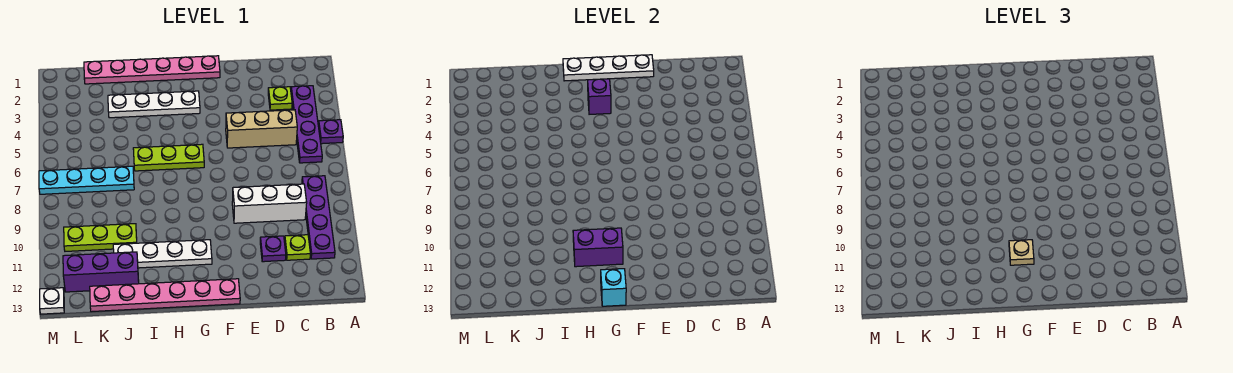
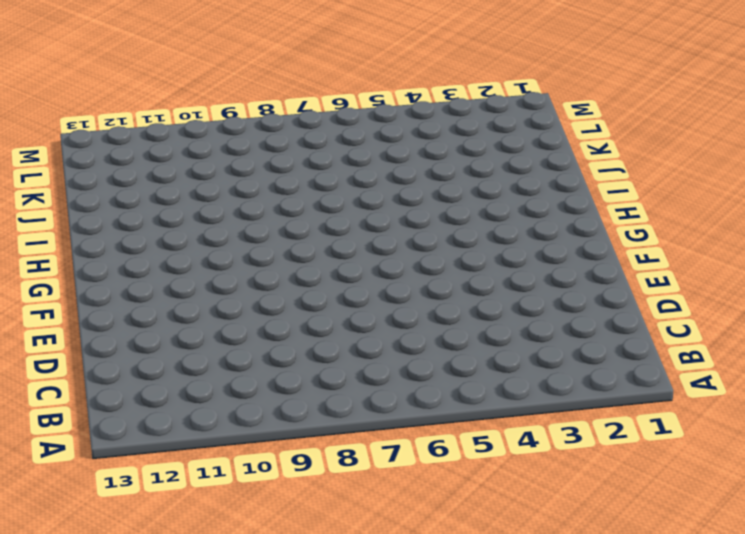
none -> purple 1x1 plate [318,120,343,144]
none -> purple 1x4 plate [291,86,322,163]
none -> purple 1x4 plate [302,176,335,259]

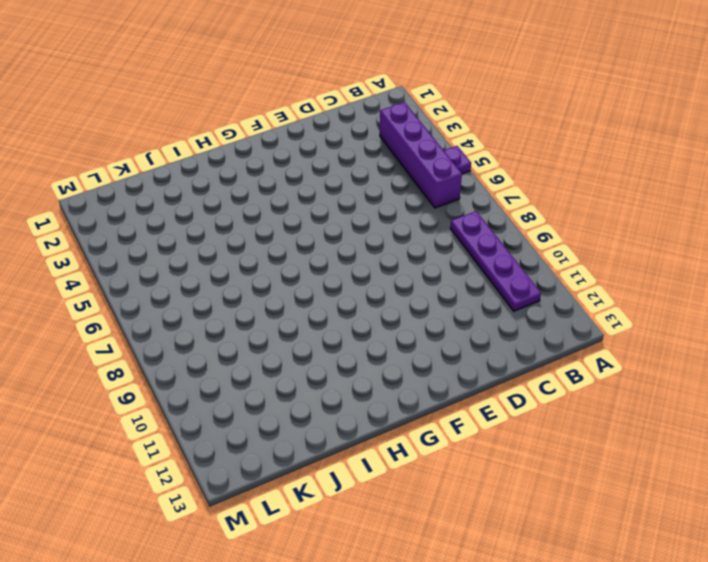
purple 1x4 brick [380,102,462,208] -> purple 1x4 plate [291,86,322,163]
none -> lime 1x1 plate [268,87,292,110]
none -> tan 1x3 brick [226,110,297,148]
none -> white 1x3 brick [232,184,307,223]

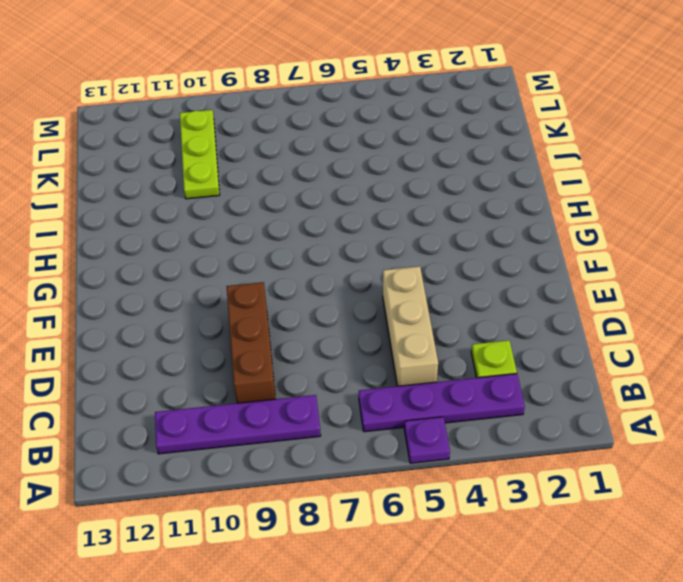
brown 1x3 brick [226,282,276,403] -> white 1x3 brick [232,184,307,223]
none -> lime 1x1 plate [285,235,310,260]
none -> purple 1x1 plate [260,236,286,262]
none -> pink 1x6 plate [84,56,220,84]

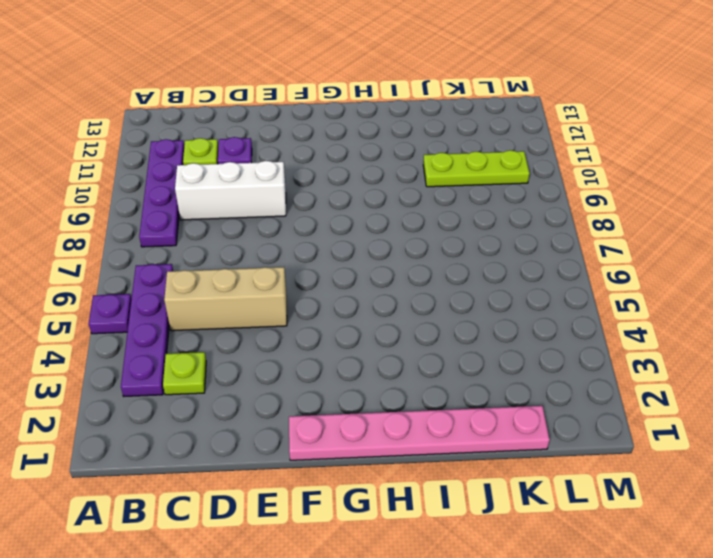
none -> pink 1x6 plate [90,279,240,312]
none -> white 1x4 plate [108,91,200,118]
none -> lime 1x3 plate [133,144,204,171]

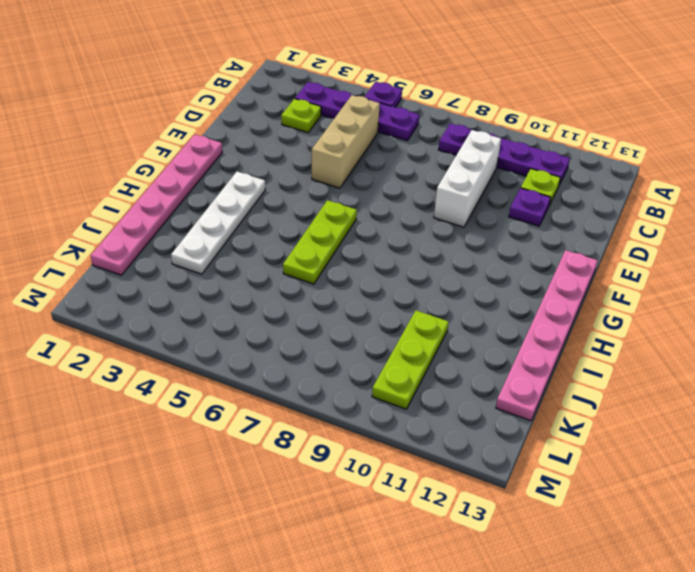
none -> white 1x4 plate [113,240,212,268]
none -> cyan 1x4 plate [39,166,134,194]
none -> purple 1x3 brick [63,252,139,292]

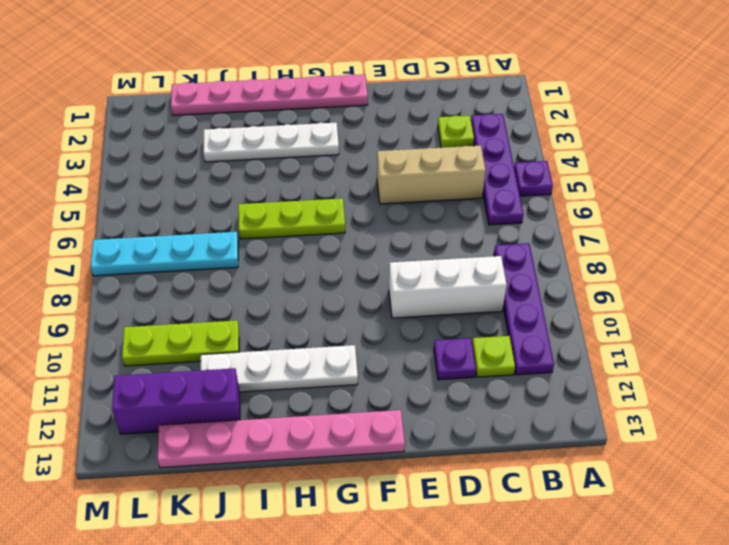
none -> white 1x1 plate [40,288,64,314]
none -> white 1x4 plate [563,55,654,81]
none -> purple 1x1 brick [588,79,611,114]

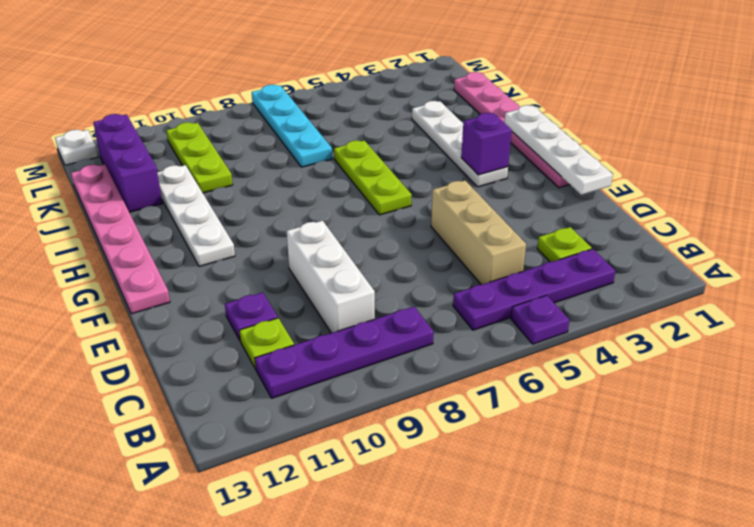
none -> purple 1x2 brick [573,228,623,267]
none -> cyan 1x1 brick [601,269,626,306]
none -> tan 1x1 plate [1009,240,1034,265]

